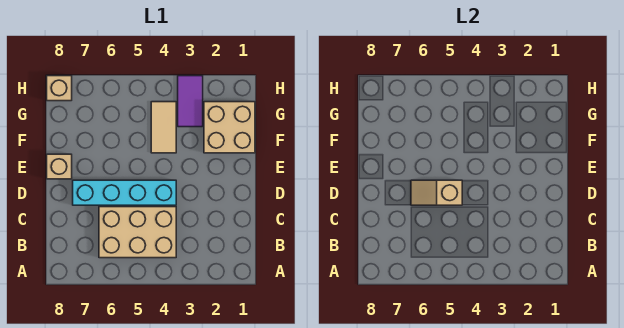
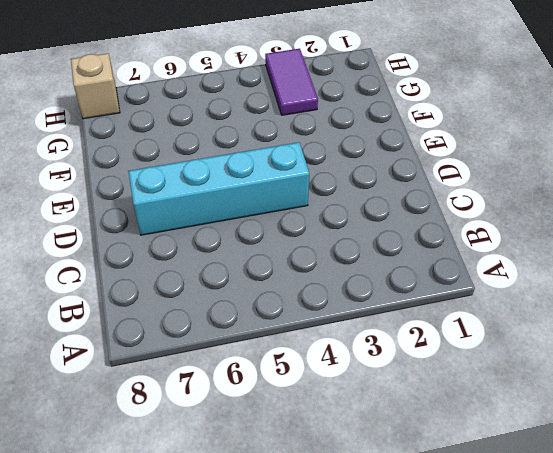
none -> tan 2x3 brick [99,207,176,258]
none -> tan 1x1 brick [47,154,72,179]

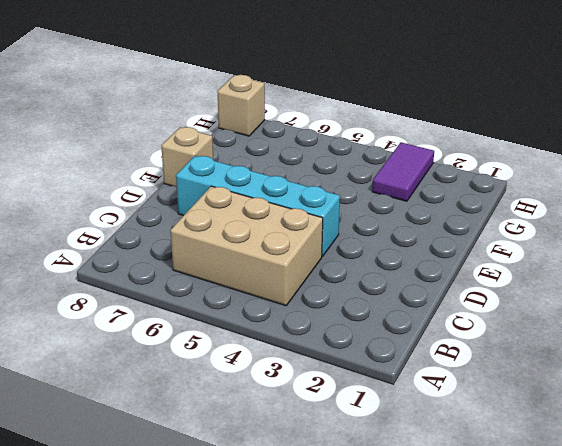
none -> tan 2x2 brick [204,102,255,153]
none -> tan 1x2 tile [151,102,176,153]

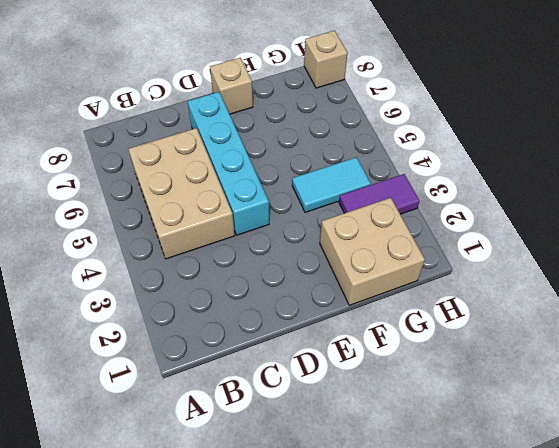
cyan 1x2 tile [292,157,371,212] -> tan 1x2 tile [151,102,176,153]
none -> tan 1x2 slope [411,180,462,205]

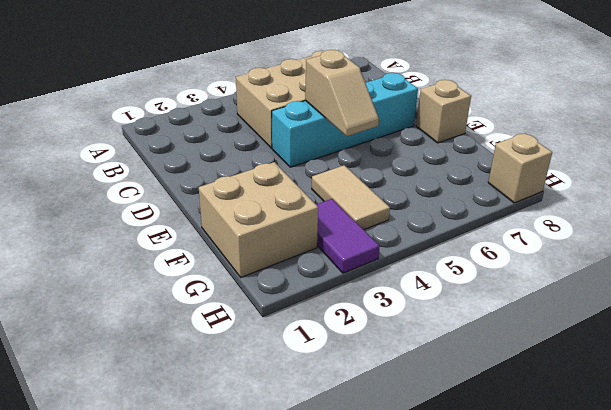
tan 1x2 slope [305,50,379,136] -> tan 1x2 slope turned to [411,180,462,205]

